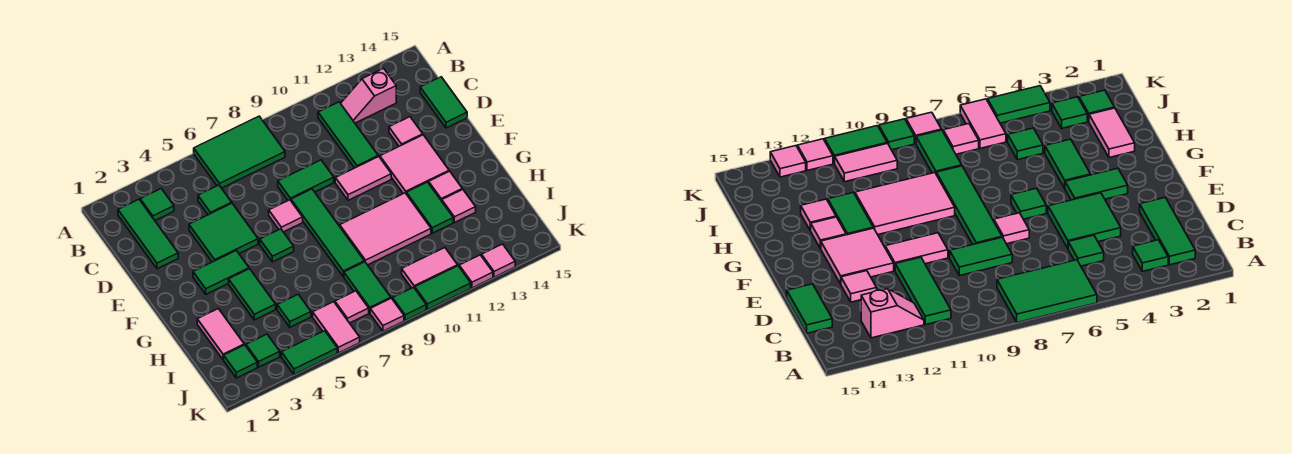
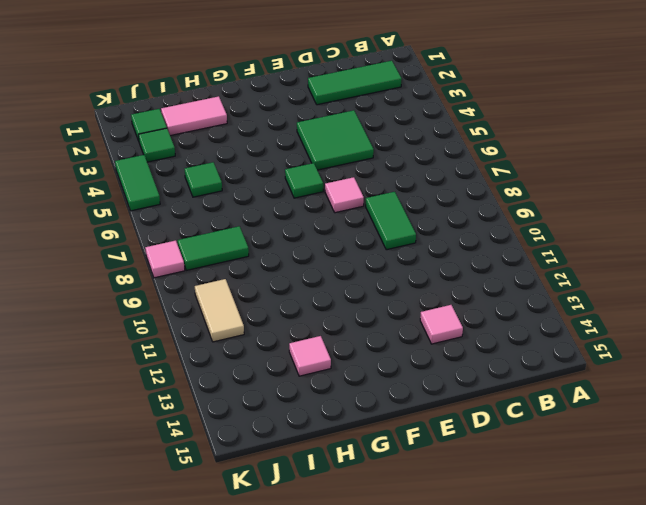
tan 1x2 tile [195,279,244,342] -> pink 1x2 tile [402,248,458,288]
none -> green 2x3 tile [194,116,285,188]
none -> green 1x1 tile [140,189,174,220]
none -> green 1x3 tile [318,102,378,168]
none -> pink 1x2 slope [341,68,396,123]

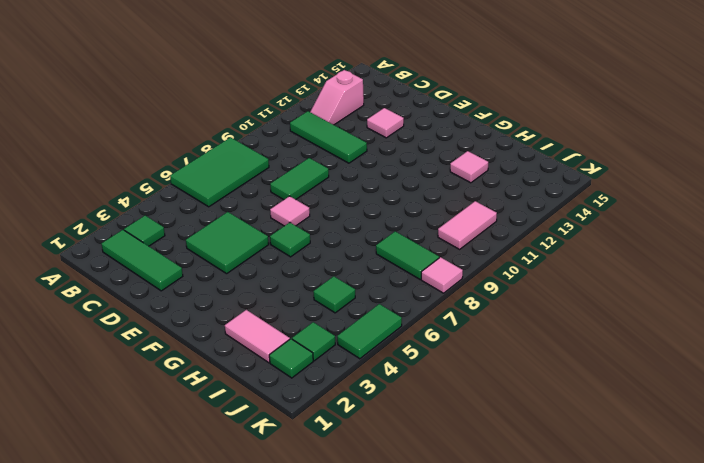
none -> green 1x1 tile [198,185,232,215]
none -> green 1x2 tile [420,77,467,128]
none -> green 1x4 tile [291,189,364,277]
none -> pink 1x2 tile [335,156,391,200]

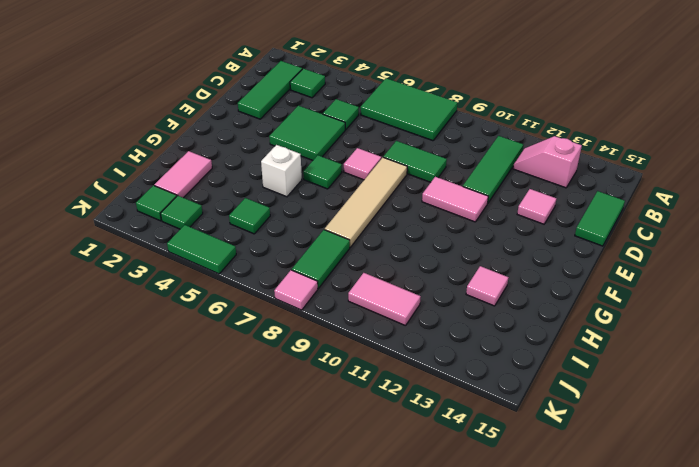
tan 1x4 tile [325,157,407,247] -> green 1x4 tile [291,189,364,277]
white 1x1 brick [261,145,302,197] -> none
none -> pink 2x2 tile [380,135,449,194]
none -> green 1x2 tile [193,251,249,294]
none -> green 1x2 tile [229,269,276,320]
none -> pink 2x3 tile [340,193,431,265]

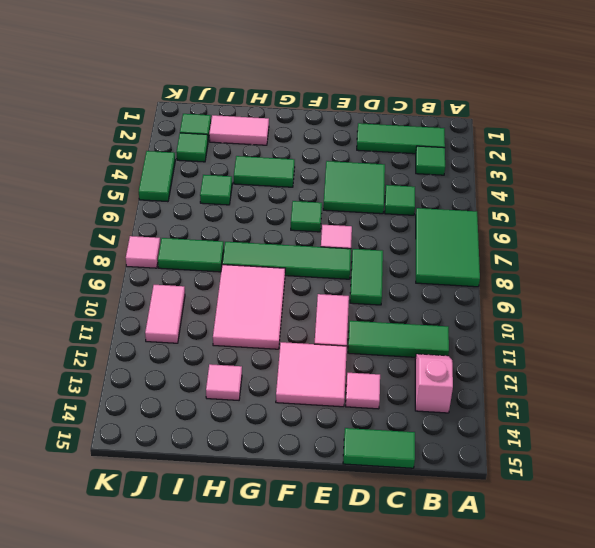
none -> green 1x2 tile [193,251,249,294]
none -> green 1x2 tile [406,182,453,233]
none -> pink 1x1 tile [429,171,462,201]
none -> pink 1x2 tile [313,302,360,353]

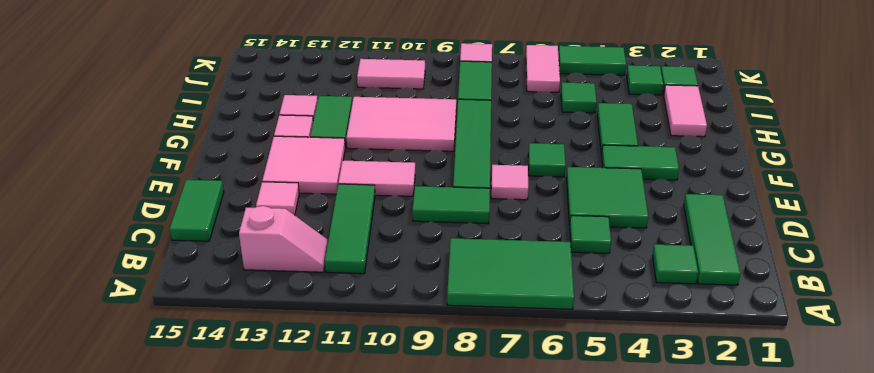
none -> pink 1x1 tile [335,291,369,323]
none -> green 1x1 tile [393,287,426,320]
none -> green 1x2 tile [415,266,471,310]
none -> pink 1x1 tile [459,255,493,288]

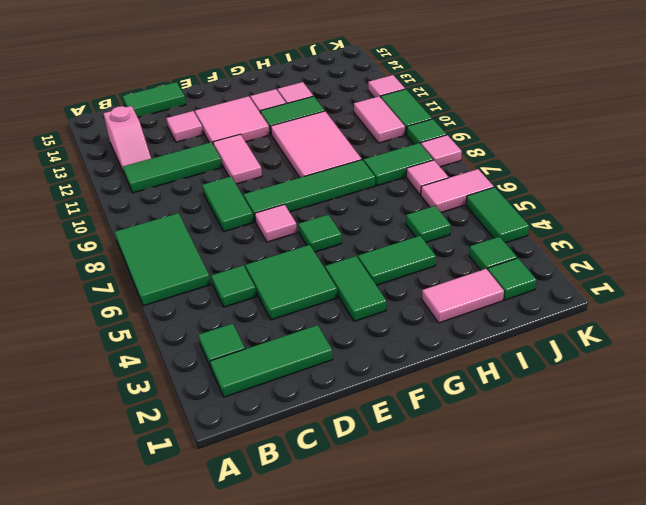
none -> pink 1x1 tile [481,244,515,277]

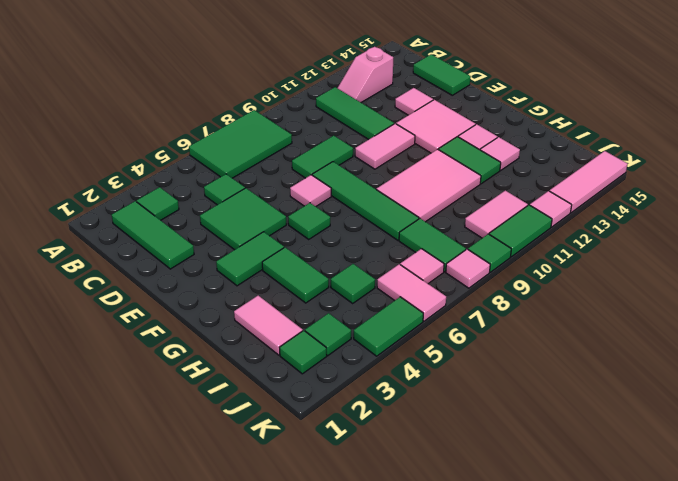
pink 1x3 tile [549,151,627,213] -> pink 1x1 tile [481,244,515,277]

